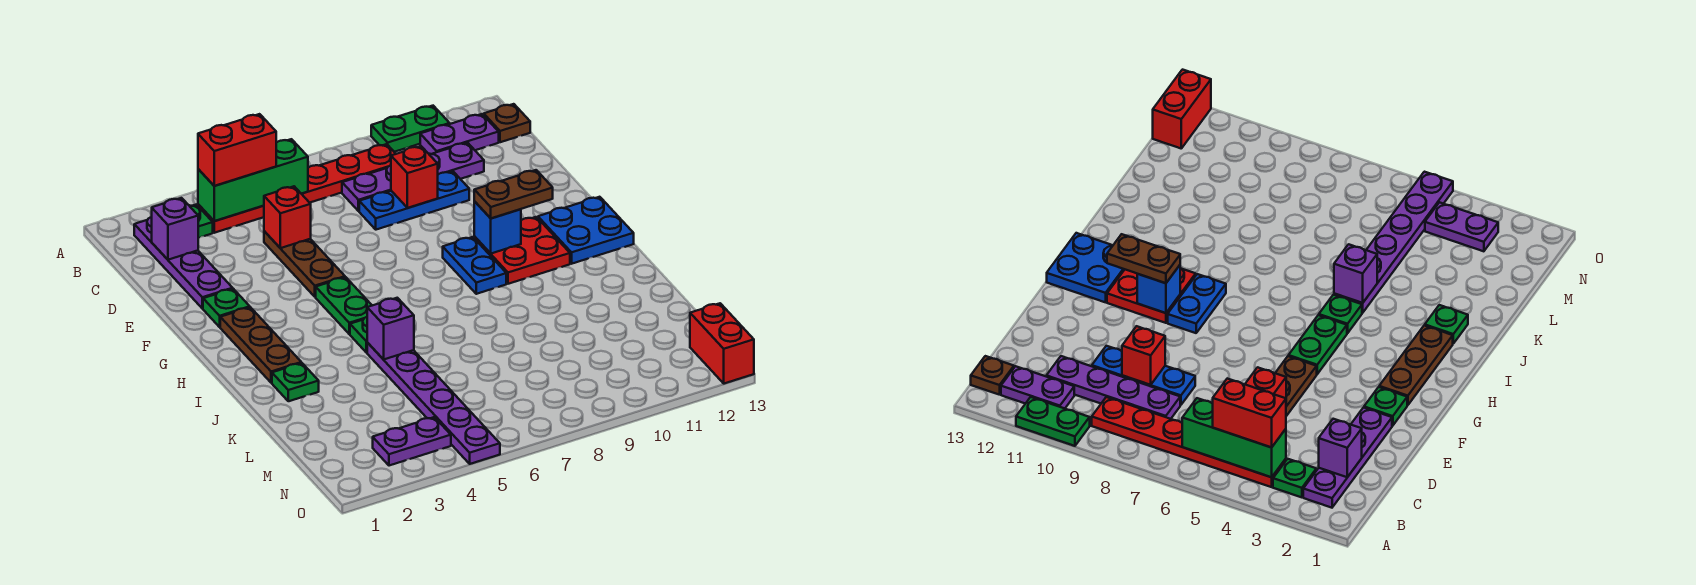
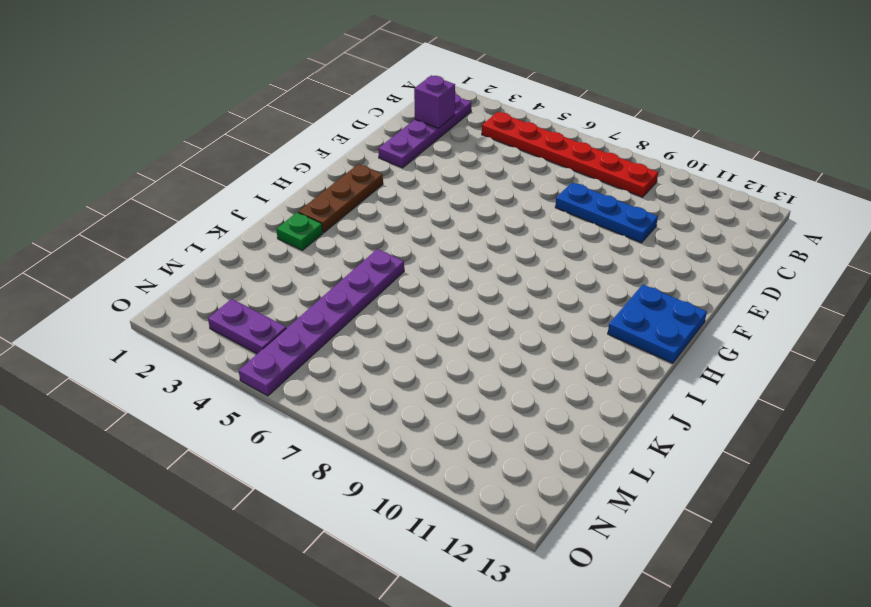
none -> green 1x2 plate [371,106,450,152]
none -> green 1x1 plate [189,205,213,238]
none -> purple 1x2 plate [420,114,499,154]

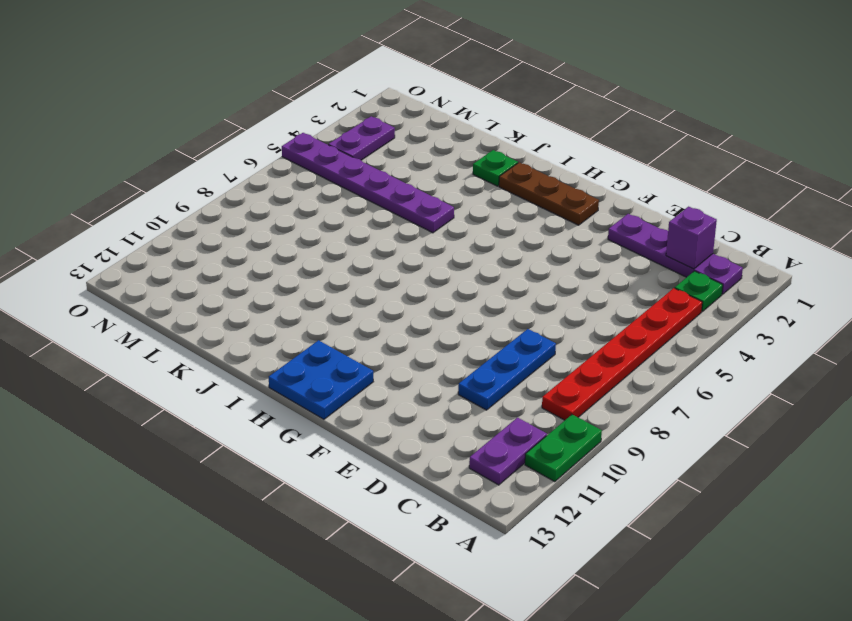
none -> brown 1x1 plate [484,104,530,142]
none -> purple 1x4 plate [342,143,484,211]
none -> brown 1x3 plate [264,231,345,297]

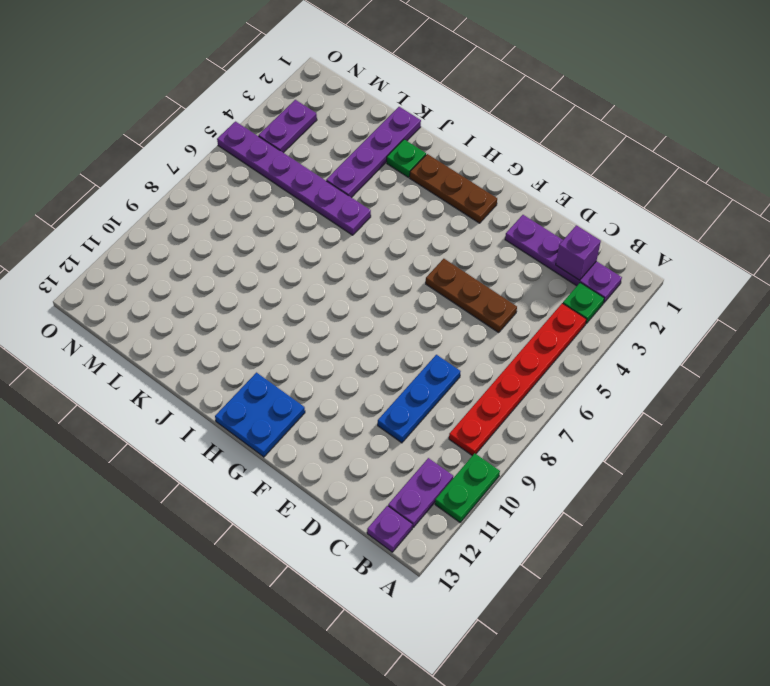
purple 1x1 plate [367,506,412,552] -> brown 1x1 plate [484,104,530,142]
purple 1x4 plate [326,107,421,198] -> purple 1x4 plate moved to [342,143,484,211]
none -> green 1x1 plate [203,289,250,327]
none -> green 1x2 plate [316,277,372,334]
none -> blue 1x2 plate [443,237,506,294]

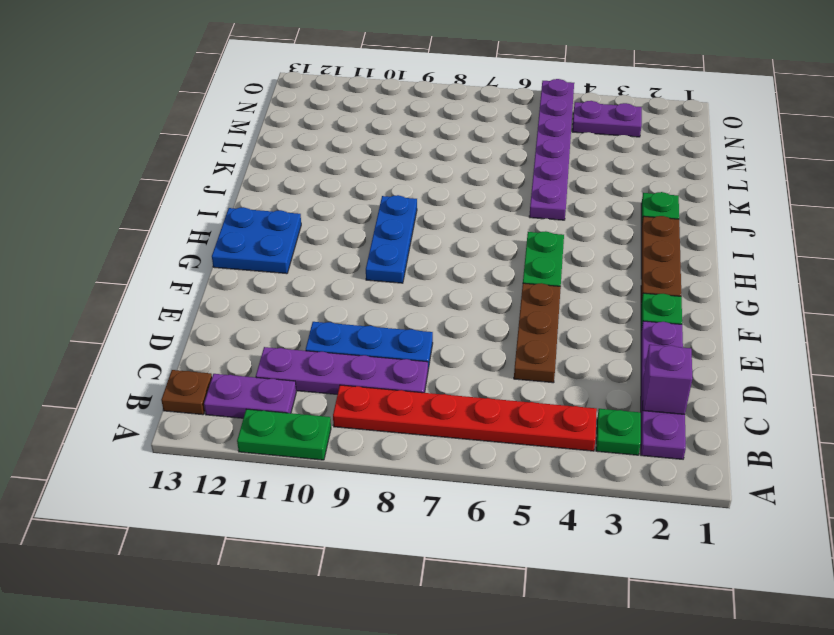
blue 1x3 plate [366,195,417,283] -> blue 1x2 plate [443,237,506,294]
none -> red 2x2 plate [474,217,570,284]
none -> green 1x1 plate [350,317,367,353]
none -> red 1x2 brick [690,303,754,384]

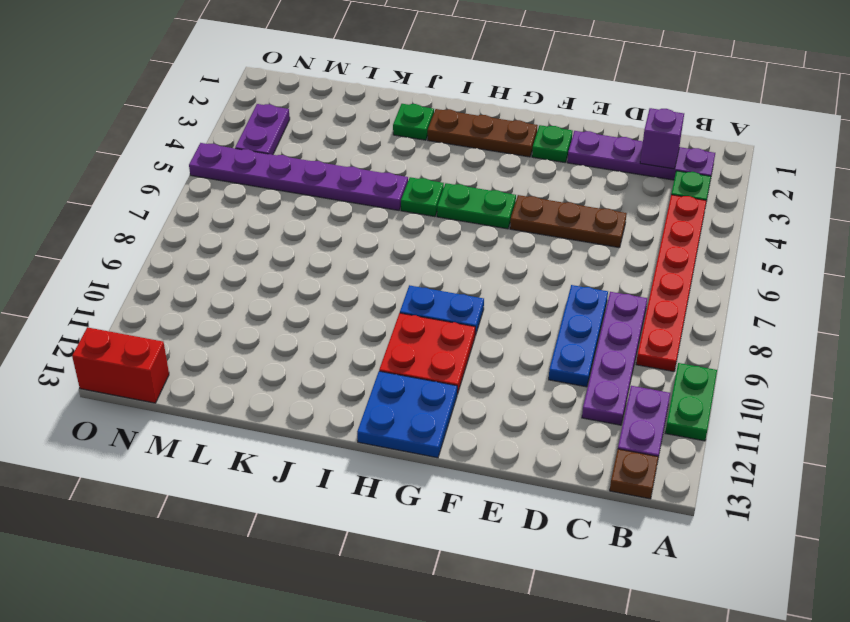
none -> green 1x3 brick [198,139,308,221]
none -> red 1x1 brick [264,186,311,248]
none -> red 1x1 brick [391,146,438,208]

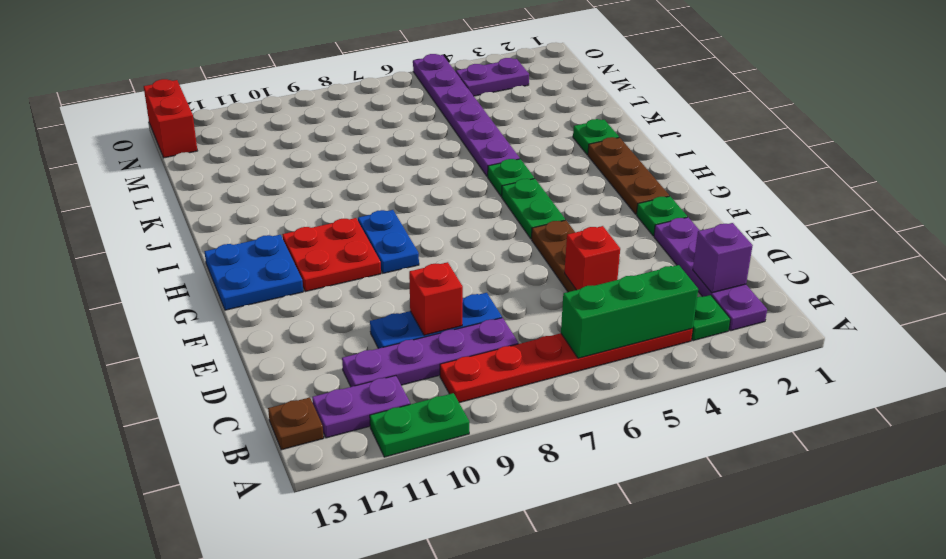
none -> blue 1x1 brick [474,202,521,253]
none -> purple 1x1 brick [367,298,414,360]
none -> red 1x2 brick [198,114,276,186]

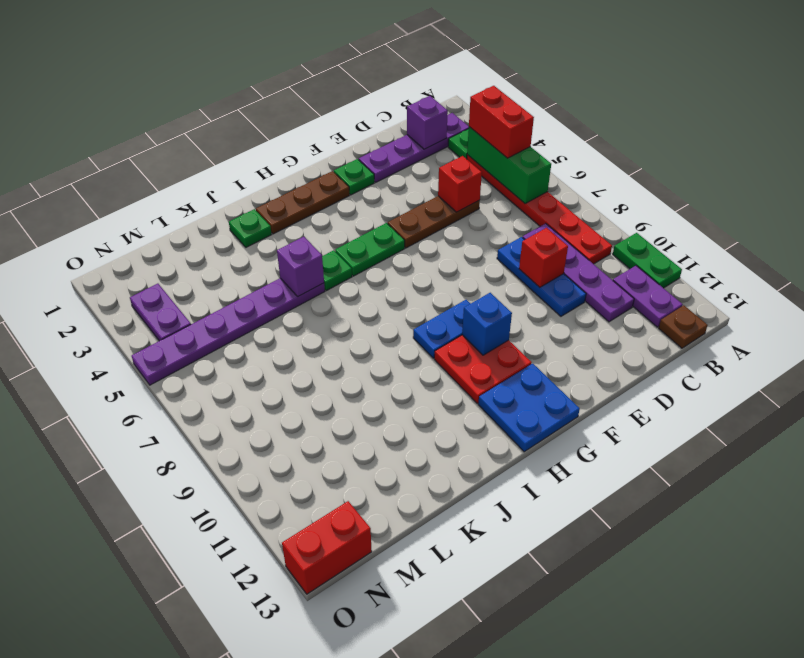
none -> brown 1x2 plate [474,170,553,218]

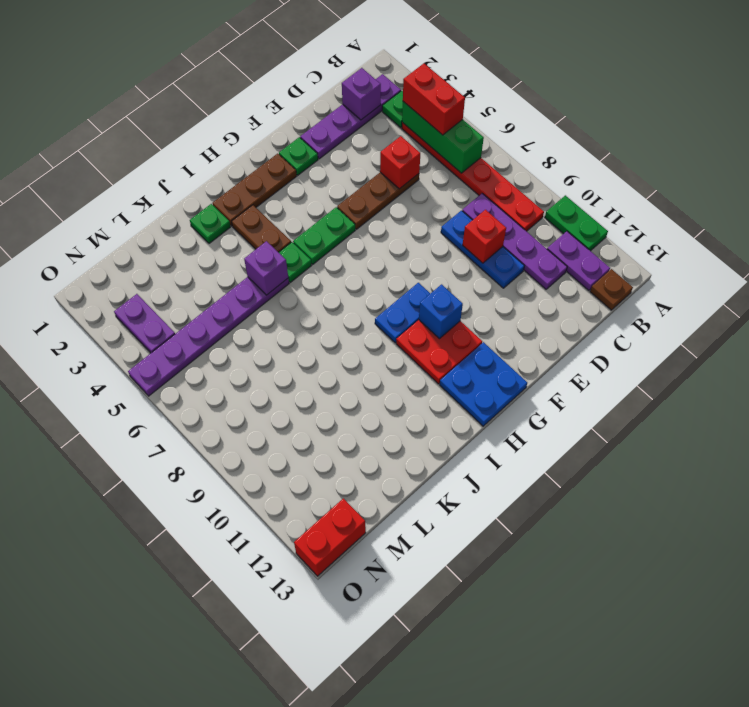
brown 1x2 plate [232,205,291,252] -> brown 1x2 plate moved to [474,170,553,218]

